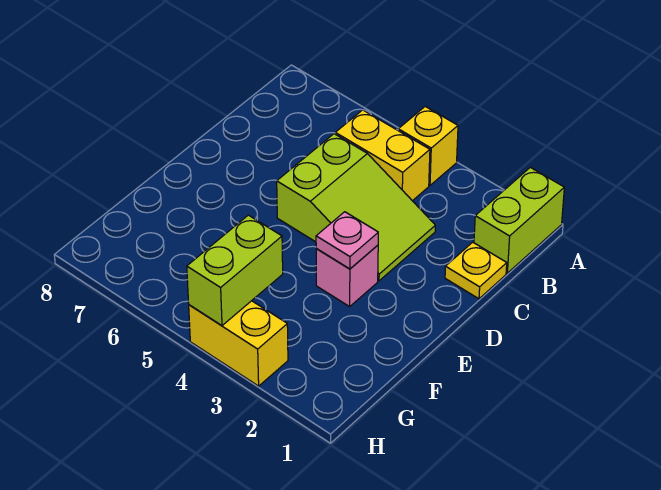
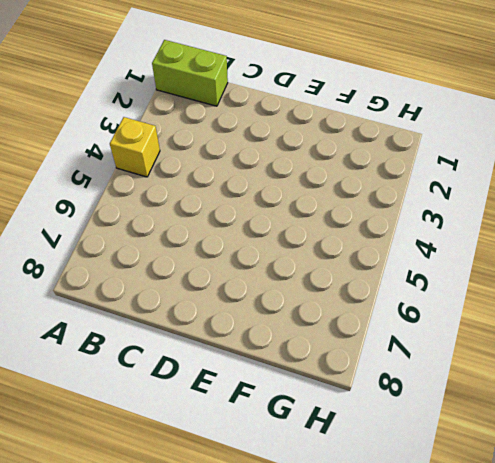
none -> yellow 1x2 brick [335,110,430,201]
none -> yellow 1x1 plate [445,242,507,299]

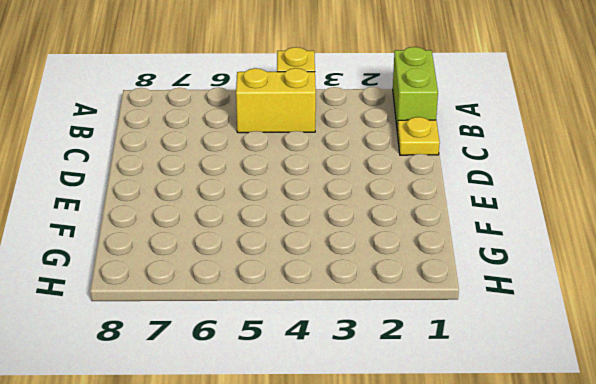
none -> lime 2x3 slope [277,134,435,281]
none -> pink 1x1 brick [316,245,378,306]

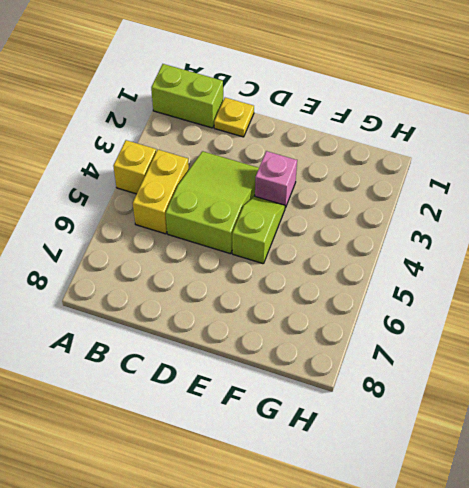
lime 1x2 slope [232,196,285,264] -> none
none -> yellow 1x2 brick [189,301,288,386]
none -> pink 1x1 plate [316,212,378,269]

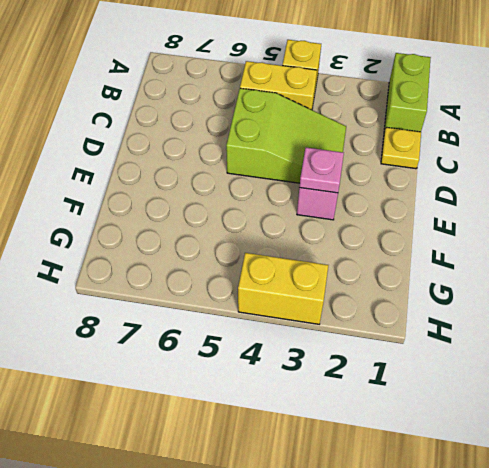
none -> lime 1x2 brick [187,215,283,325]

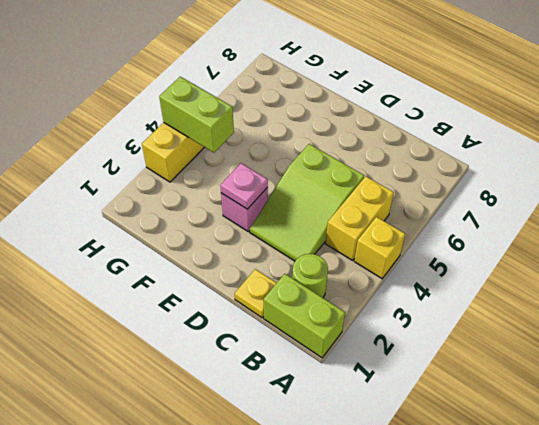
lime 1x1 round brick [292,254,328,298] -> none

